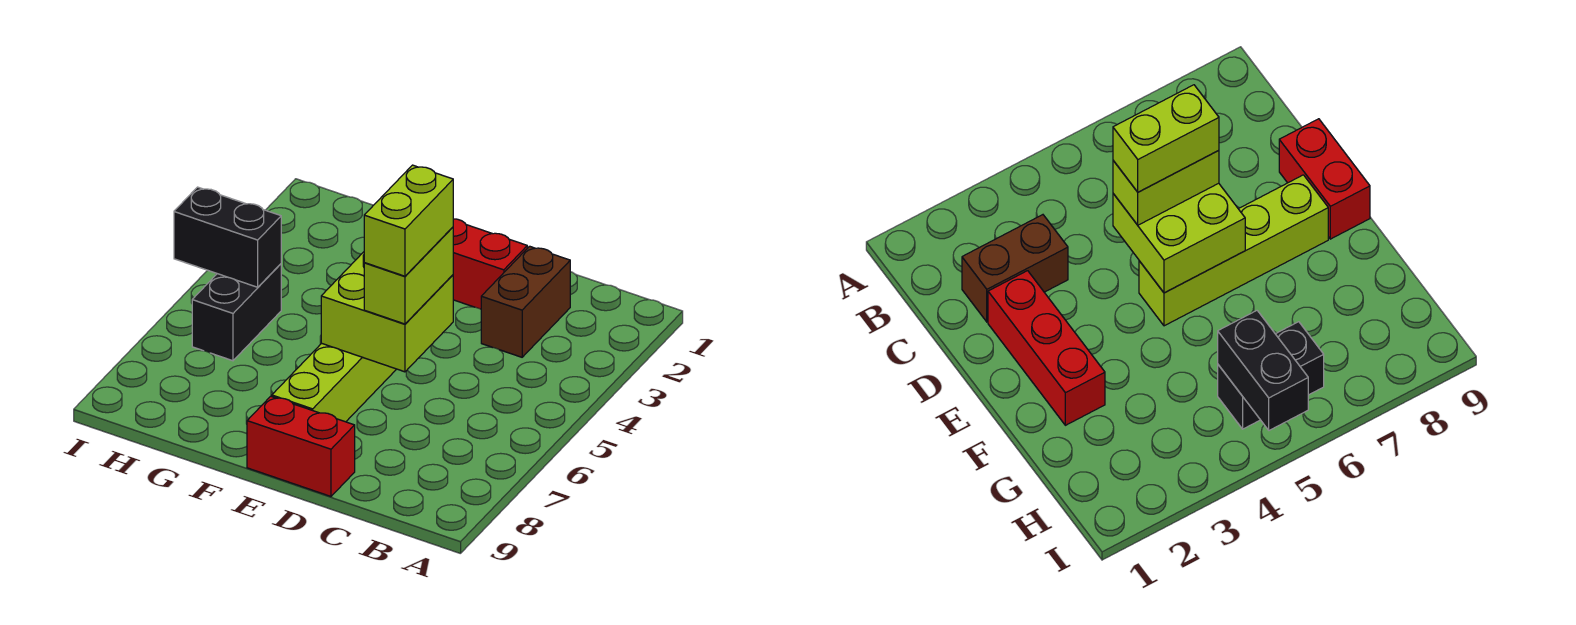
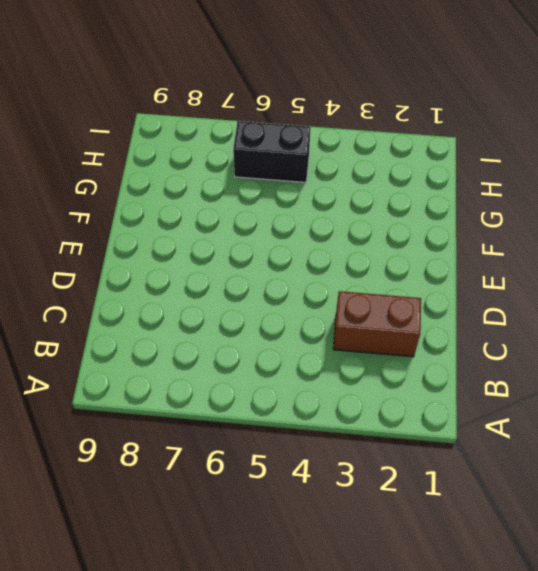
none -> red 1x3 brick [453,219,527,309]
none -> red 1x2 brick [247,396,355,496]

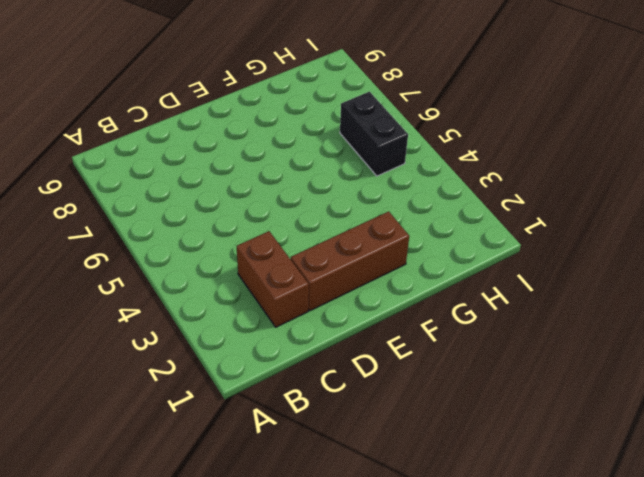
brown 1x3 brick [291,211,409,311] -> red 1x3 brick [453,219,527,309]
none -> red 1x2 brick [247,396,355,496]
none -> lime 1x4 brick [272,343,396,422]

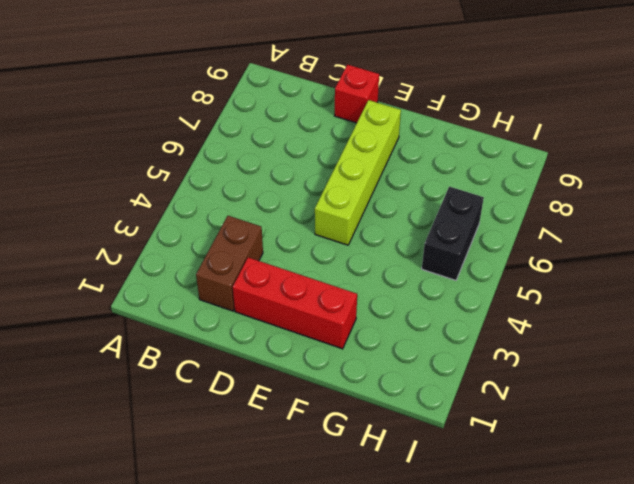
red 1x1 brick [335,65,379,123] -> red 1x2 brick [247,396,355,496]
none -> lime 2x2 brick [321,252,453,372]
none -> black 1x2 brick [174,187,281,287]

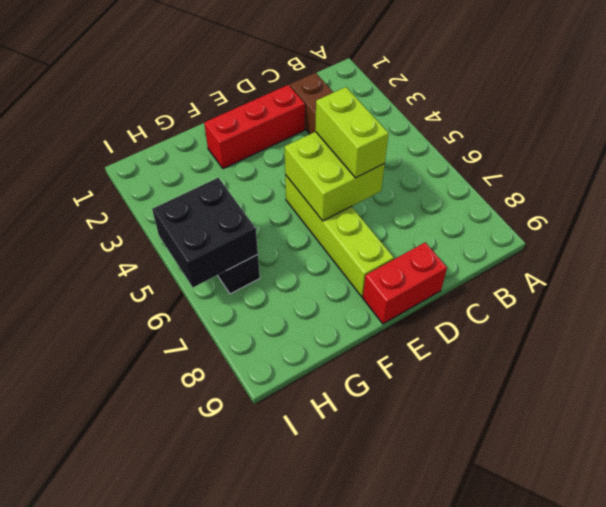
black 2x2 brick [152,178,258,287] -> black 1x2 brick [174,187,281,287]
none -> lime 1x2 brick [364,165,453,276]

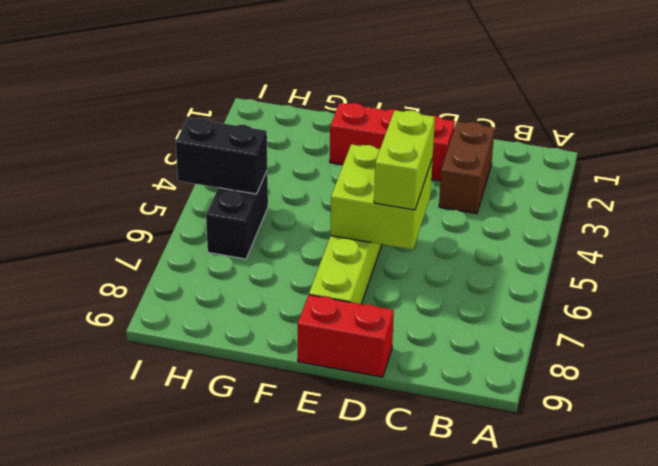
none -> lime 1x2 brick [364,165,453,276]

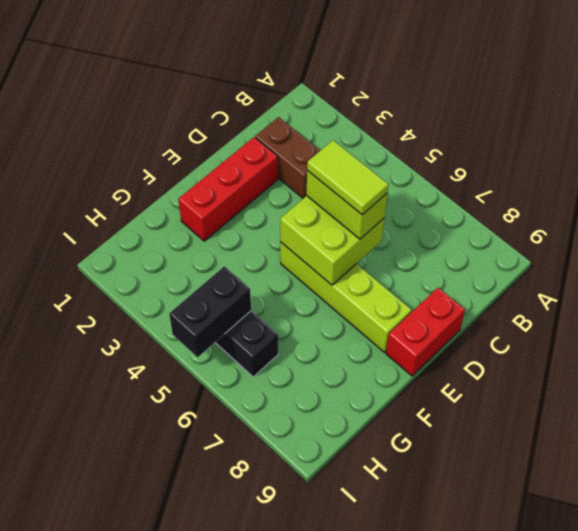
lime 1x2 tile [307,140,388,215] -> lime 1x2 brick [364,165,453,276]

